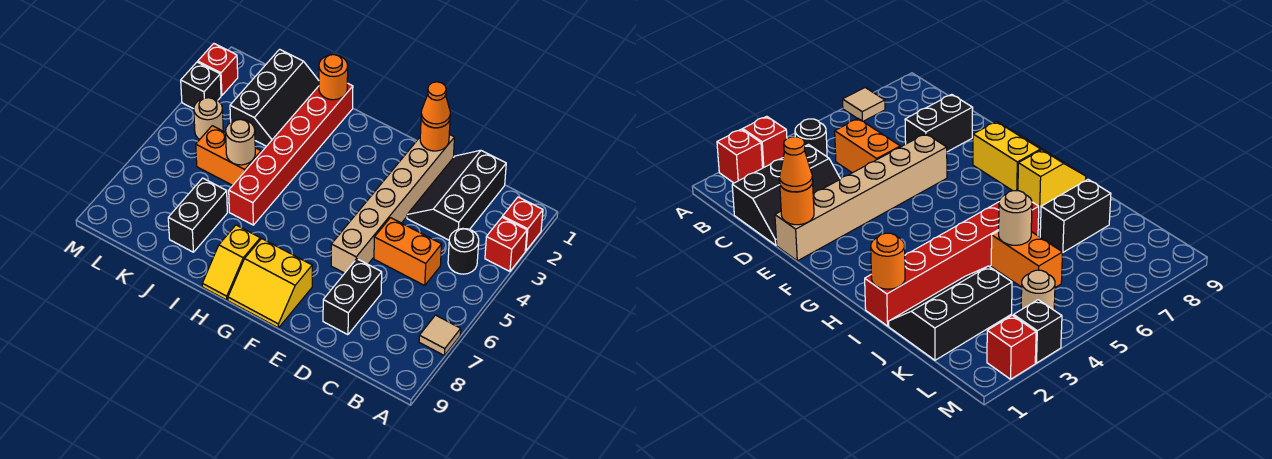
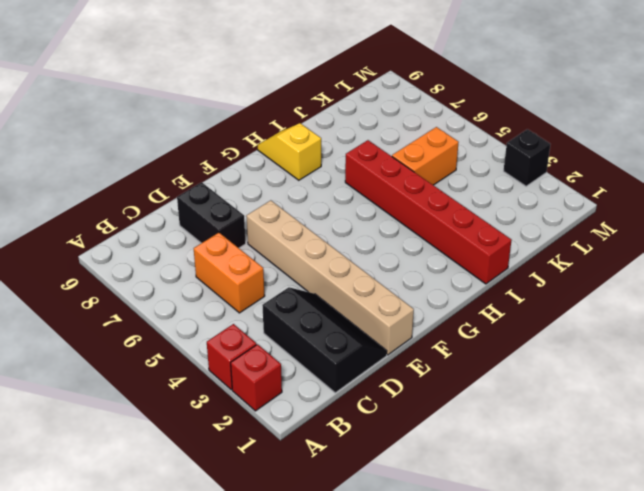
orange 1x2 brick [194,233,265,313] -> orange 1x2 brick turned to [374,218,442,285]
none -> tan 1x1 tile [419,315,461,355]
none -> black 1x1 round brick [448,229,479,274]
none -> yellow 2x2 slope [228,238,312,328]

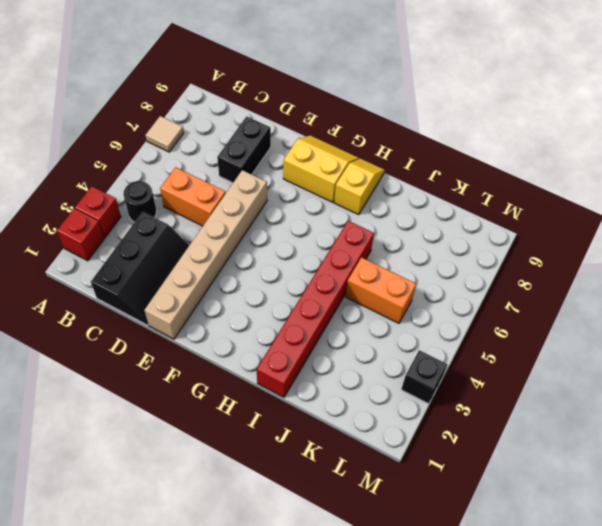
none -> black 2x3 slope [230,49,319,146]
none -> black 1x2 brick [168,178,227,252]
none -> tan 1x1 round brick [194,98,223,140]

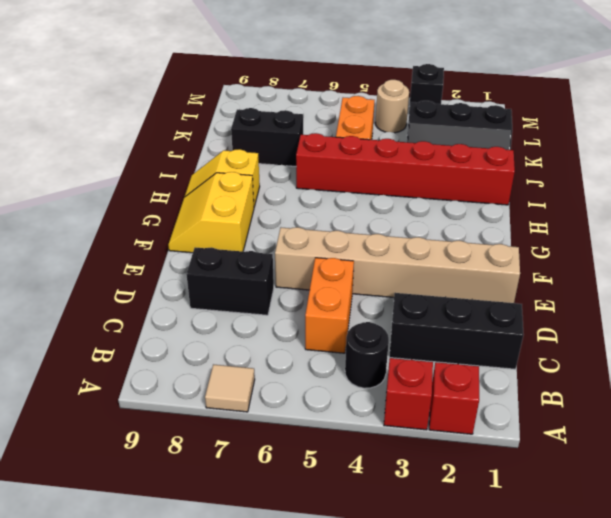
none -> red 1x1 brick [198,44,238,96]
none -> orange 1x1 round brick [420,119,450,151]
none -> orange 1x1 round brick [319,55,348,100]

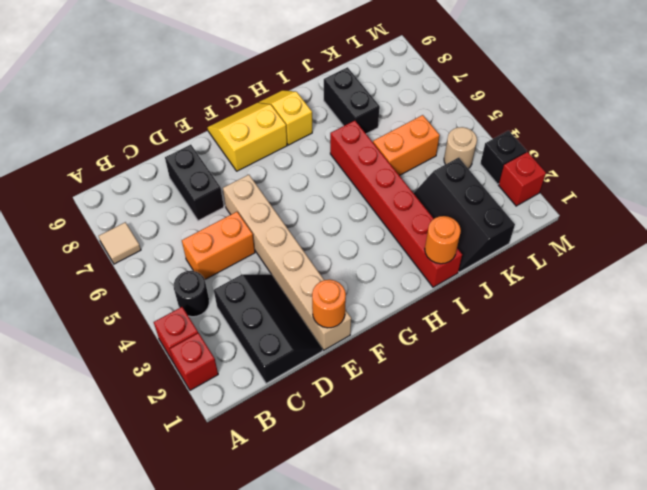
none -> tan 1x1 round brick [226,119,255,165]
none -> orange 1x1 cone [421,82,450,128]

